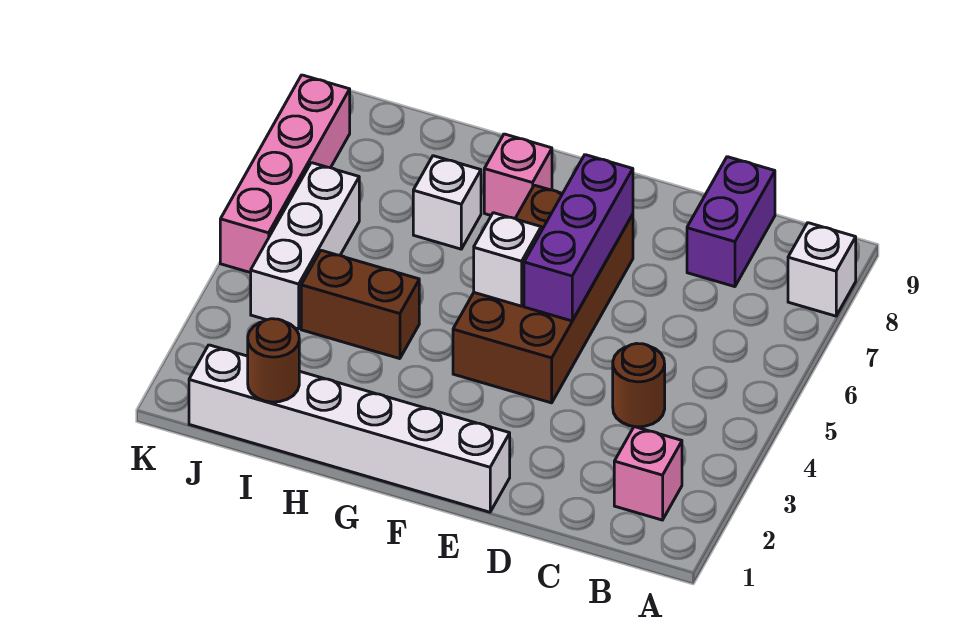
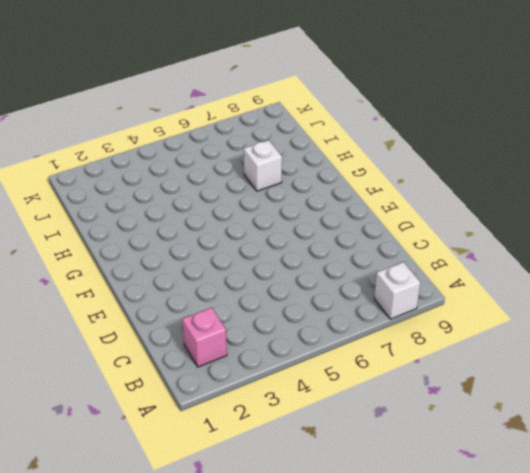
none -> brown 1x1 round brick [613,344,665,427]
none -> purple 1x2 brick [687,157,775,287]
none -> white 1x6 brick [189,345,510,512]

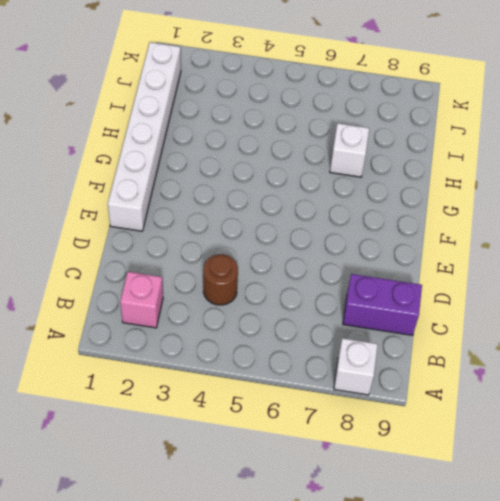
none -> brown 2x4 brick [453,185,633,403]
none -> pink 1x1 brick [484,134,552,218]
none -> brown 1x2 brick [301,250,419,359]

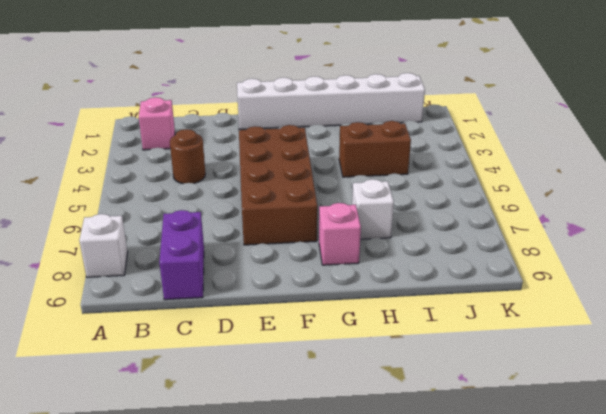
none -> white 1x3 brick [251,163,359,329]
none -> pink 1x4 brick [220,75,350,273]
none -> purple 1x3 brick [524,155,633,321]

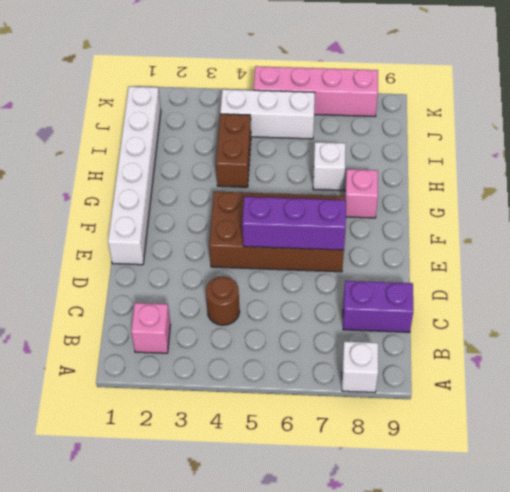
none -> white 1x1 brick [474,213,541,306]
none -> brown 1x1 round brick [248,319,299,402]

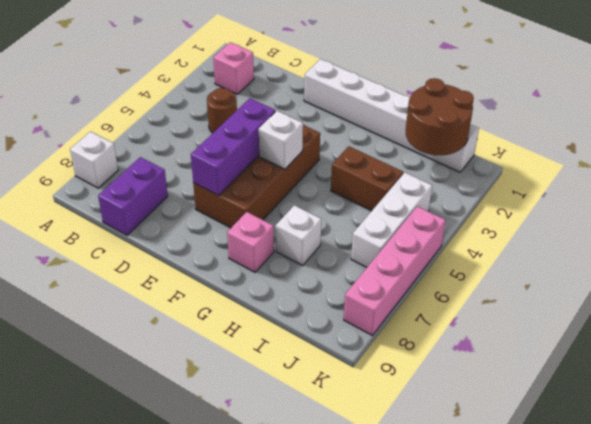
brown 2x2 round brick [406,78,474,155] -> brown 1x1 round brick [248,319,299,402]

